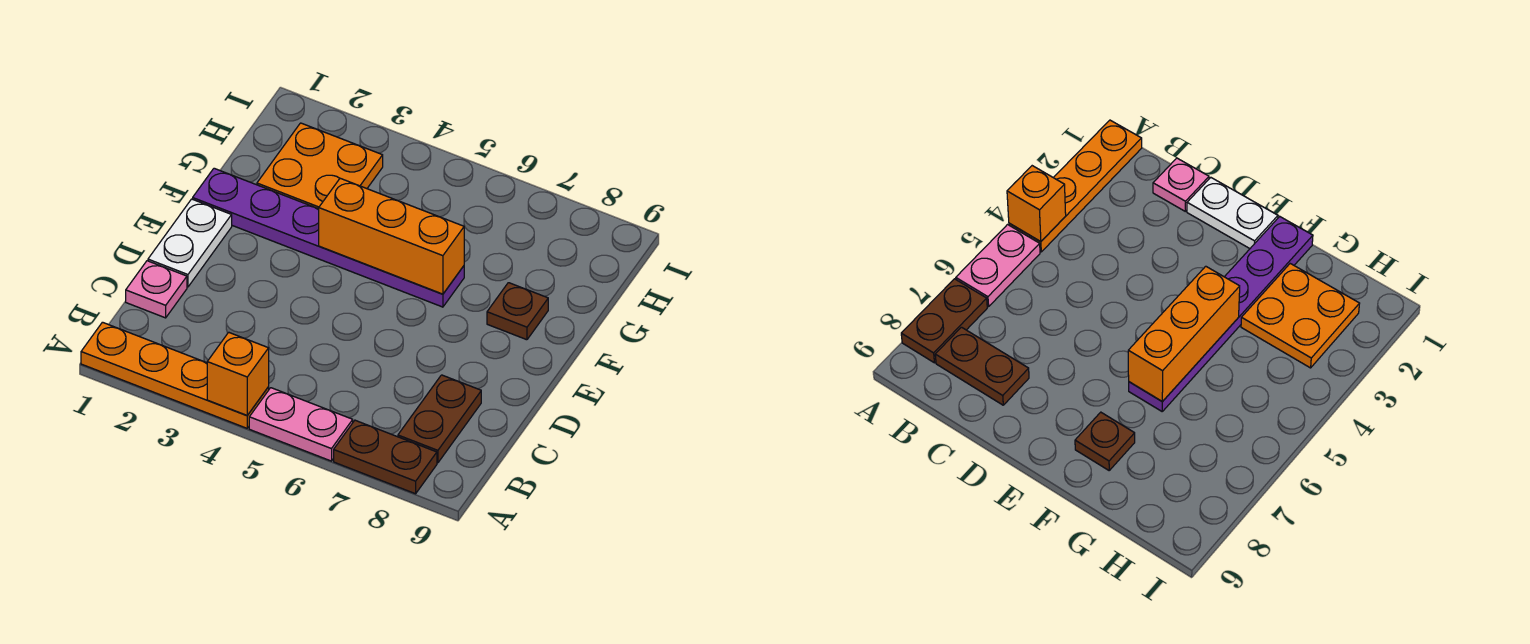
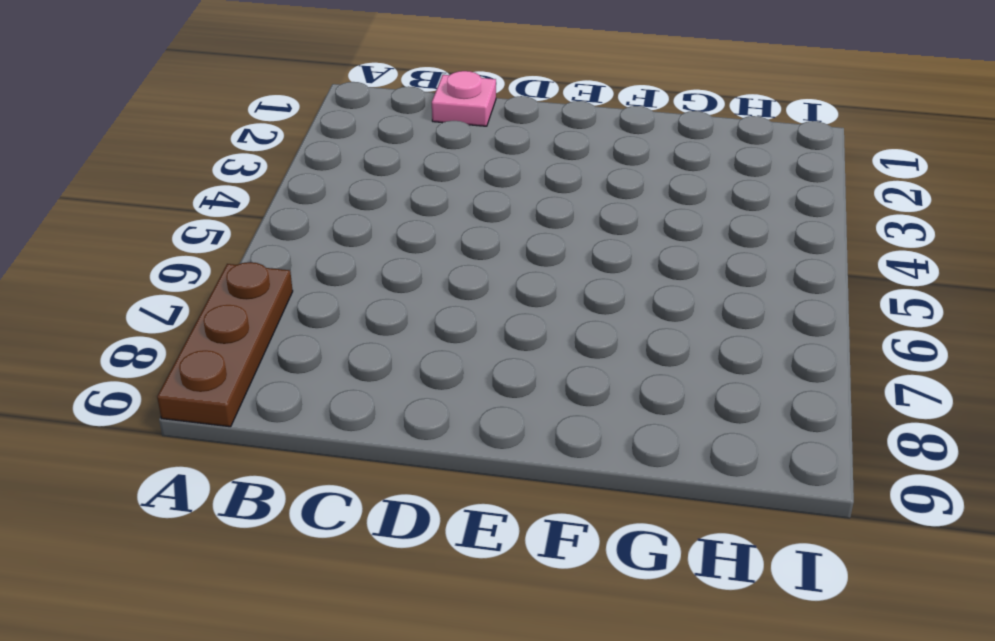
brown 1x3 plate [157,262,293,427] -> brown 1x2 plate [334,420,437,494]
none -> orange 1x4 plate [81,322,269,428]
none -> pink 1x2 plate [249,388,353,461]

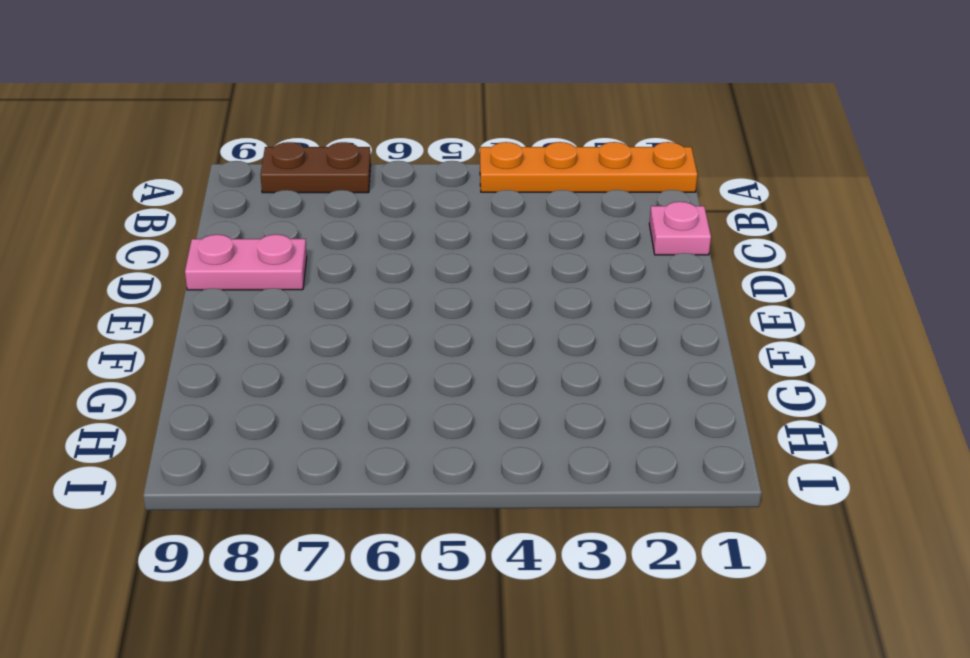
pink 1x2 plate [185,234,307,290] -> pink 1x2 plate moved to [249,388,353,461]
none -> brown 1x2 plate [398,375,481,463]
none -> white 1x2 plate [148,199,232,287]

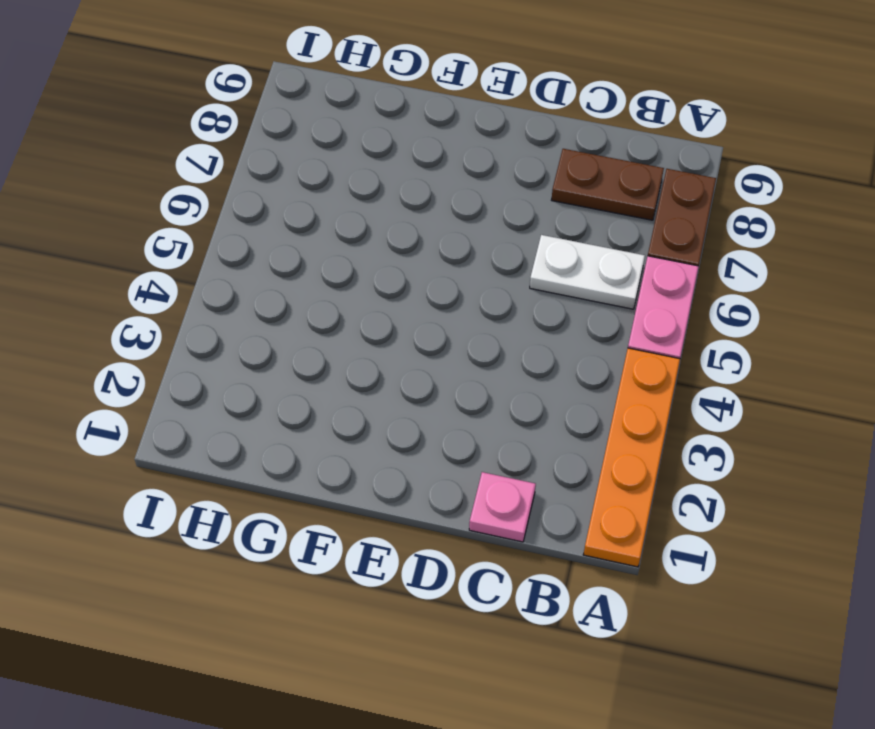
white 1x2 plate [530,235,645,309] -> white 1x2 plate moved to [148,199,232,287]
none -> purple 1x6 plate [193,168,464,307]
none -> brown 1x1 plate [487,283,548,340]

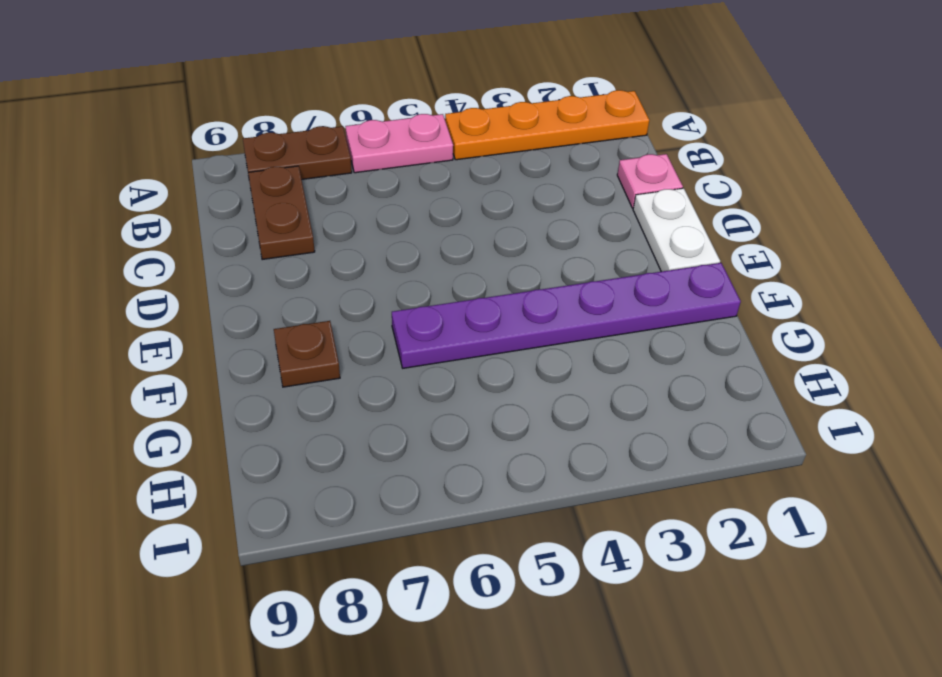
none -> orange 2x2 plate [257,123,383,209]
none -> orange 1x1 brick [207,332,269,415]

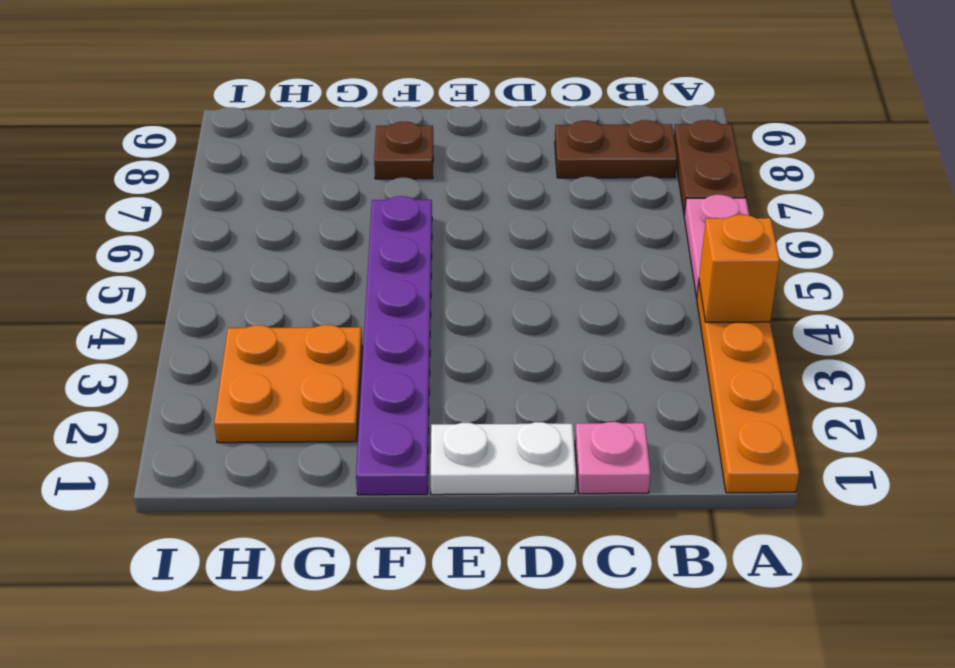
none -> orange 1x3 brick [319,178,464,294]

